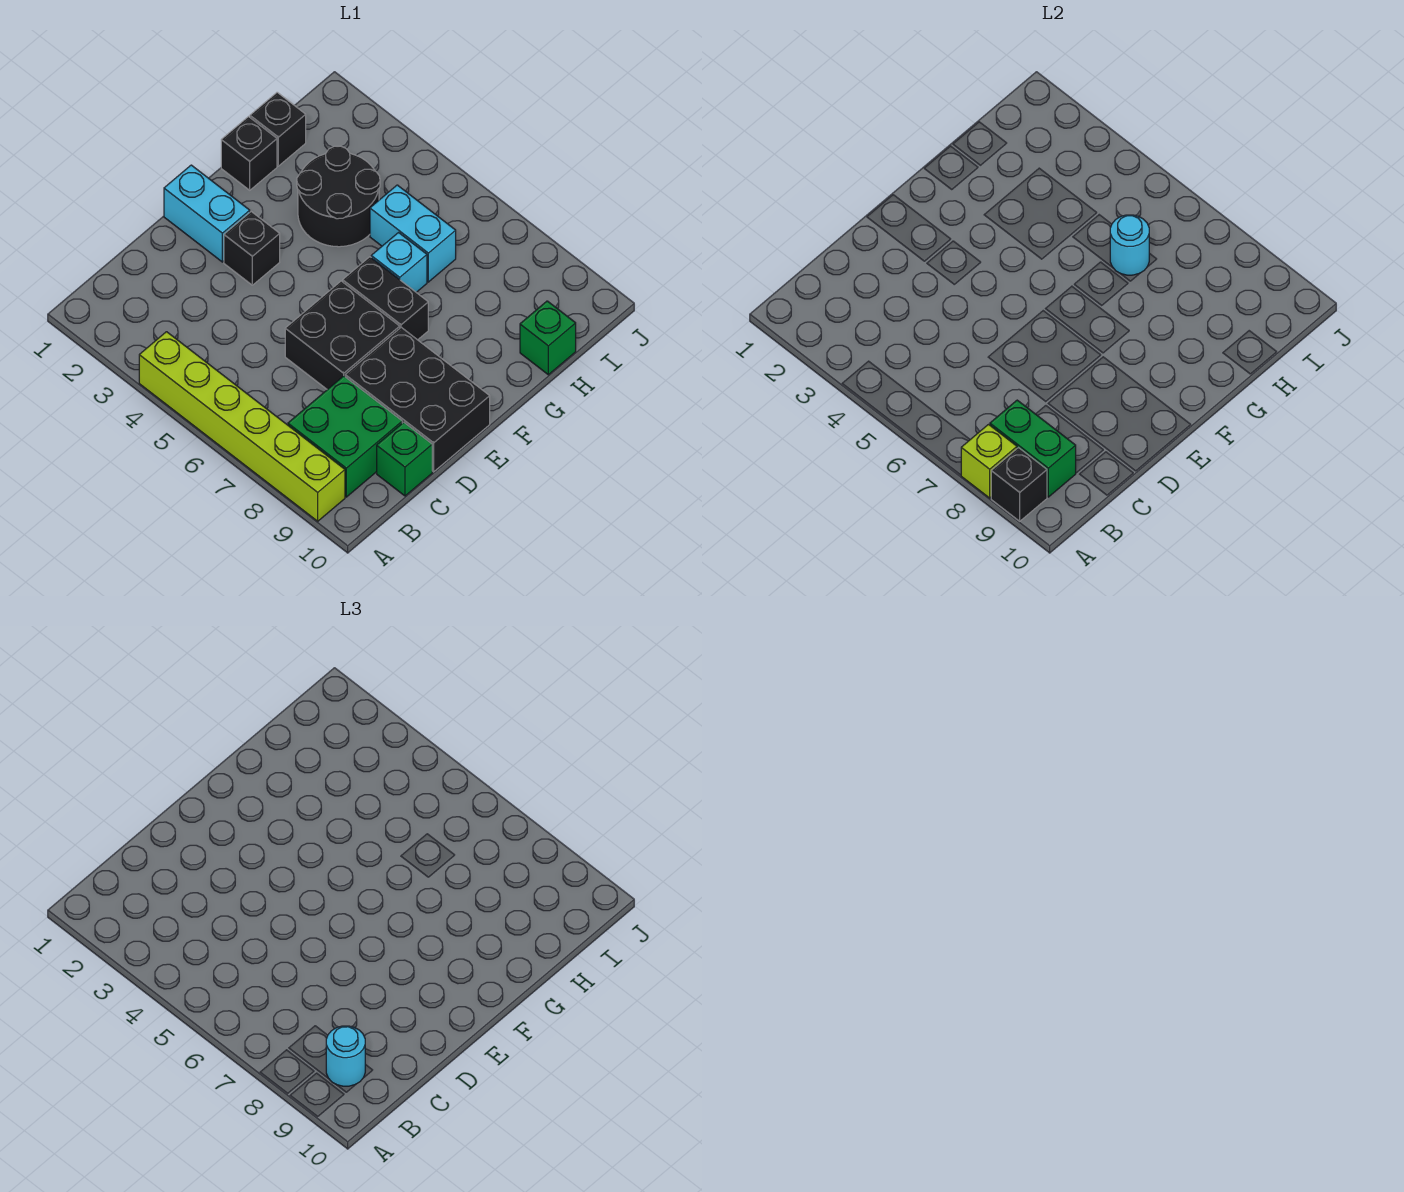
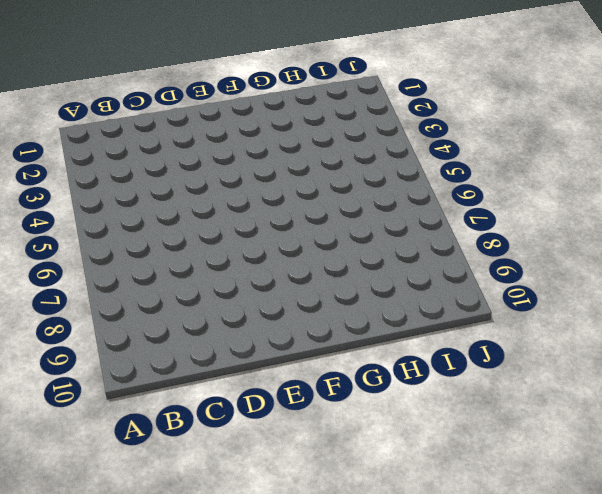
none -> lime 1x6 brick [139,332,345,521]
none -> green 2x2 brick [288,376,402,497]
none -> green 1x1 brick [377,422,432,496]

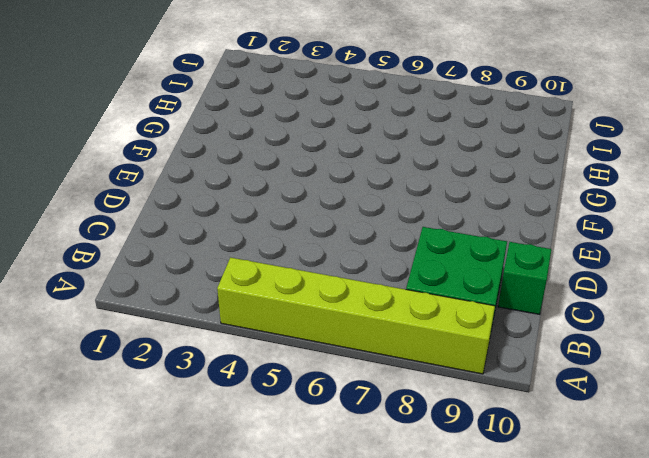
none -> black 2x2 brick [285,281,400,390]
none -> black 2x3 brick [345,327,490,472]
none -> cyan 1x2 brick [164,165,250,262]

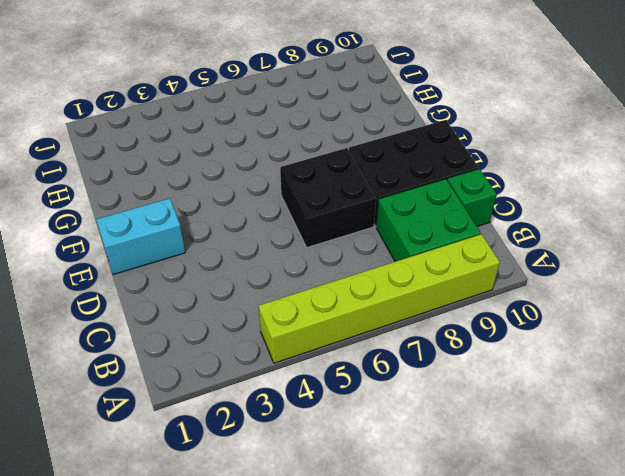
none -> black 1x1 brick [224,212,280,285]
none -> black 1x2 brick [343,257,428,340]
none -> black 1x1 brick [221,117,277,190]

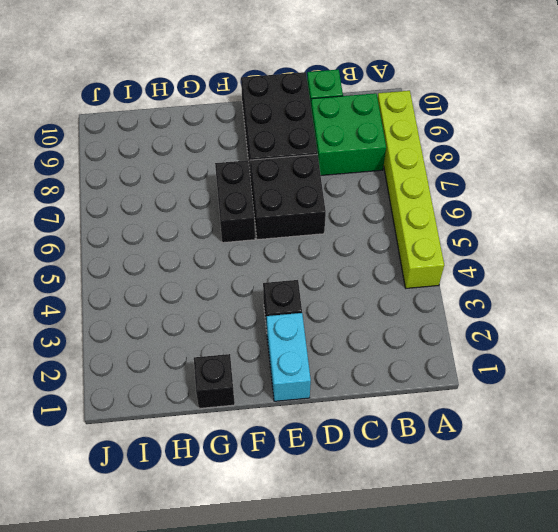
none -> black 2x2 round brick [297,146,380,247]
none -> cyan 1x1 brick [371,233,427,292]
none -> black 1x1 brick [250,92,306,166]

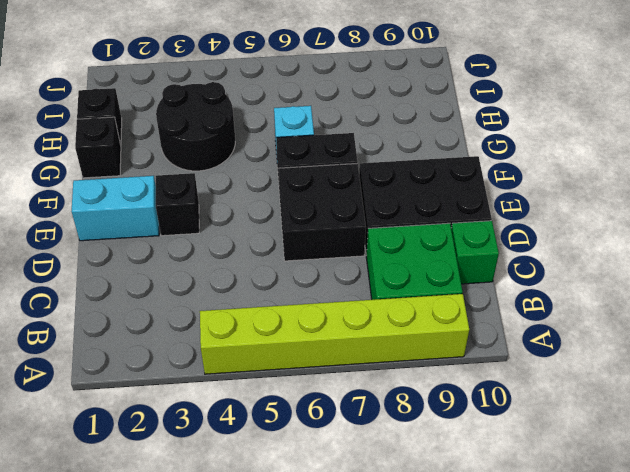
none -> cyan 1x2 brick [370,185,456,282]
none -> green 1x1 brick [520,301,576,375]
none -> lime 1x1 brick [961,425,1017,498]

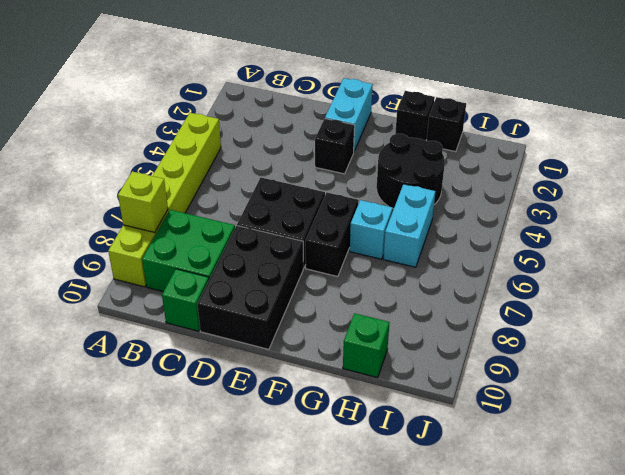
none -> black 1x1 brick [991,448,1047,521]
none -> green 1x2 brick [990,400,1076,497]
none -> cyan 1x1 round brick [1110,215,1149,275]

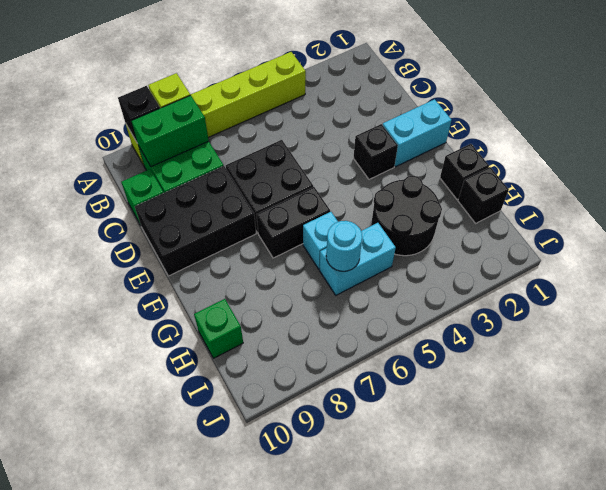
none -> cyan 1x1 round brick [326,1026,365,1086]

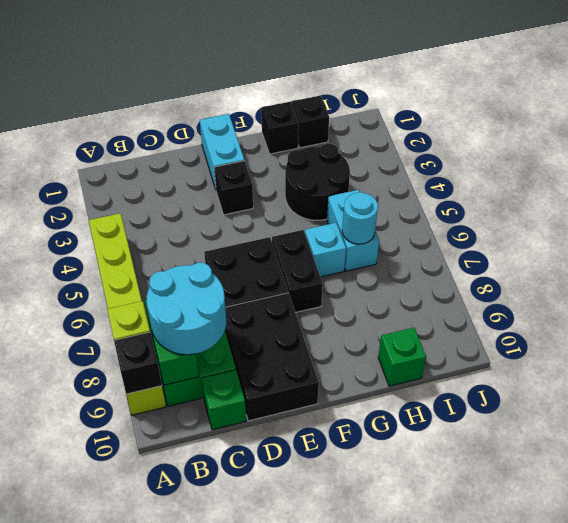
cyan 2x2 round brick [147,263,226,355] -> cyan 1x1 round brick [326,1026,365,1086]

